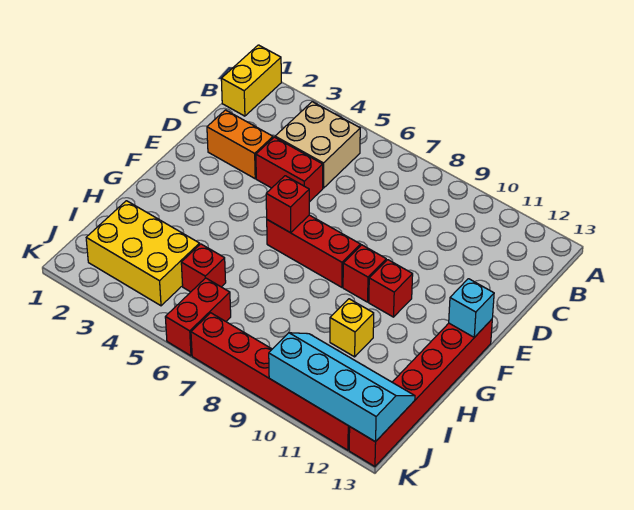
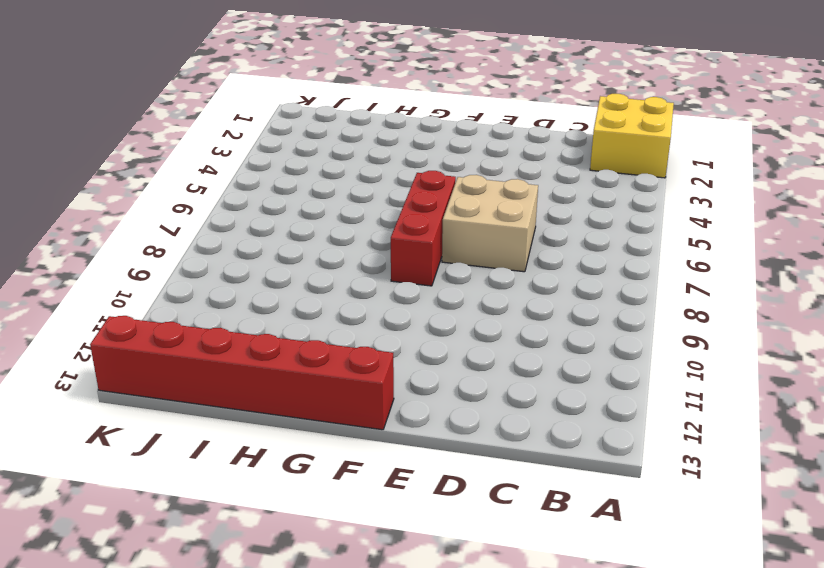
yellow 2x2 brick [590,94,674,178] -> yellow 1x2 brick [221,45,281,116]
tan 2x2 brick [442,175,538,272] -> tan 2x2 brick moved to [275,102,360,188]
none -> orange 1x2 brick [207,110,273,179]
none -> red 1x2 brick [256,137,323,202]
none -> red 1x1 brick [343,245,386,302]

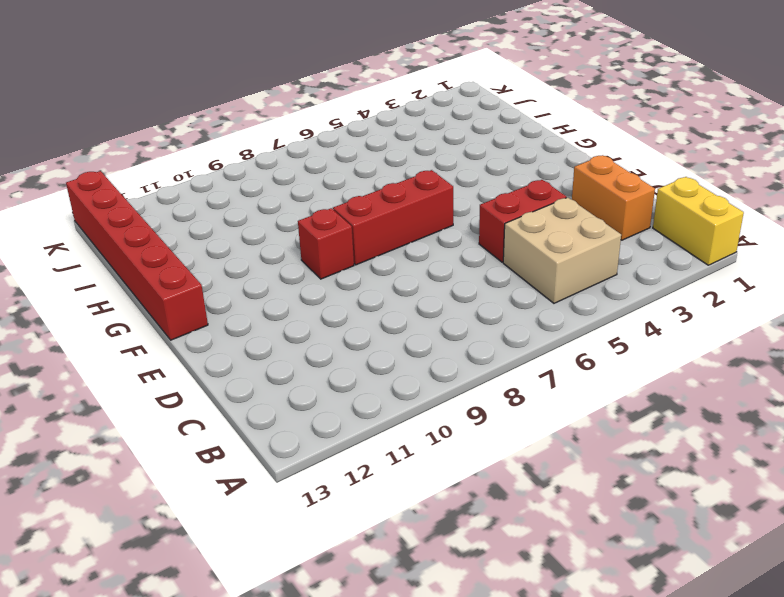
orange 1x2 brick [572,155,655,240] -> orange 1x2 brick turned to [207,110,273,179]
none -> red 1x1 brick [369,260,413,317]
none -> yellow 1x1 brick [330,299,374,357]
none -> yellow 2x3 brick [86,201,200,306]

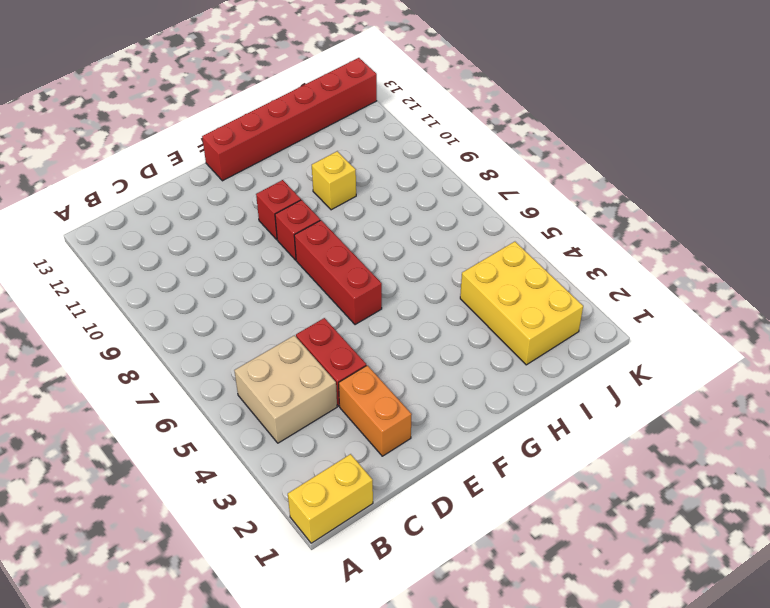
none -> red 1x1 brick [181,244,226,292]
none -> red 1x2 brick [165,278,231,356]
none -> red 1x6 brick [191,313,350,450]

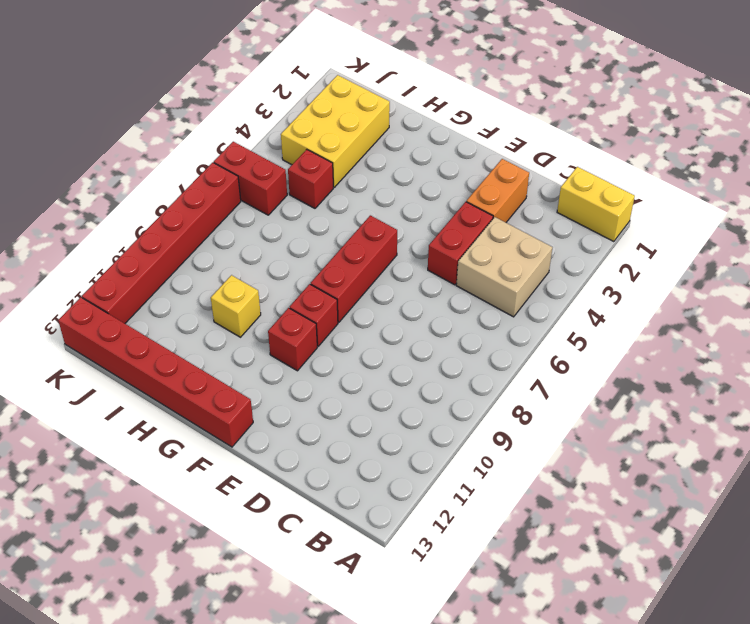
none -> red 1x1 brick [266,176,309,233]
none -> cyan 1x1 brick [449,279,494,337]
none -> cyan 2x4 slope [269,333,415,442]

